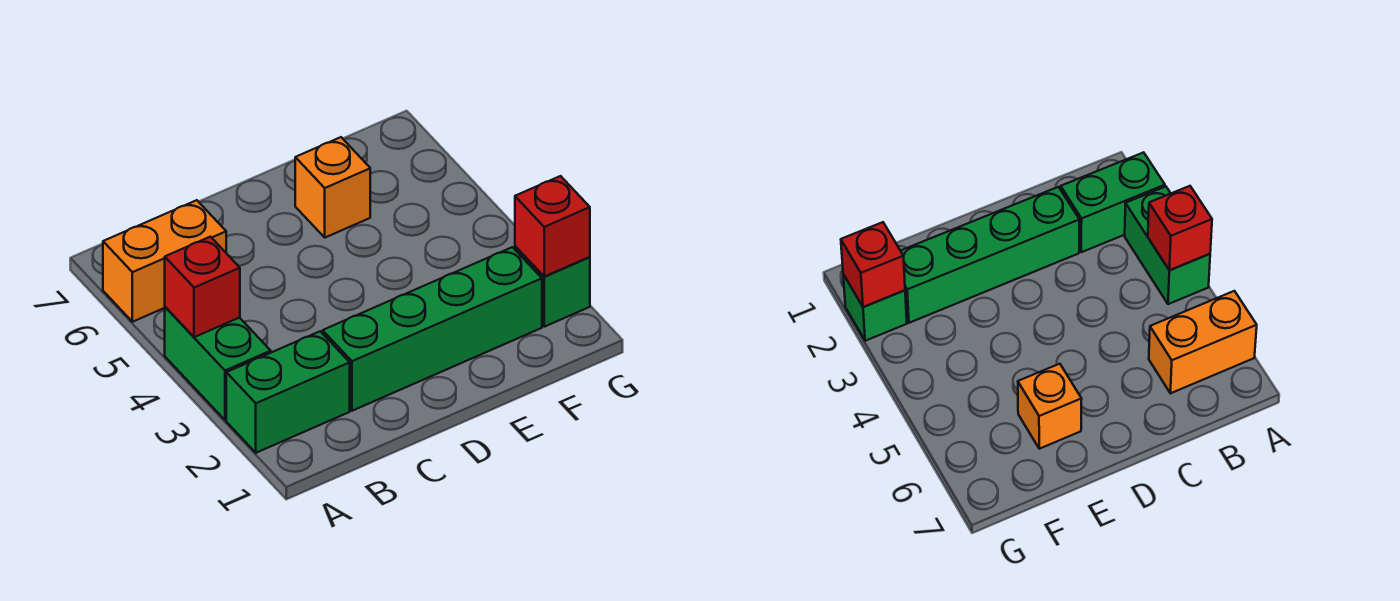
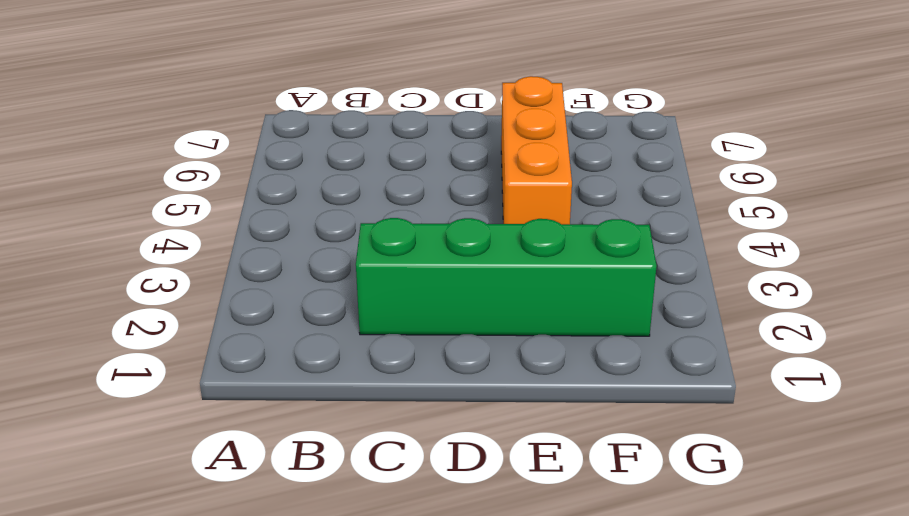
orange 1x3 brick [501,76,572,224] -> orange 1x1 brick [295,137,370,238]
none -> green 1x2 brick [226,331,350,453]
none -> green 1x2 brick [165,307,271,420]

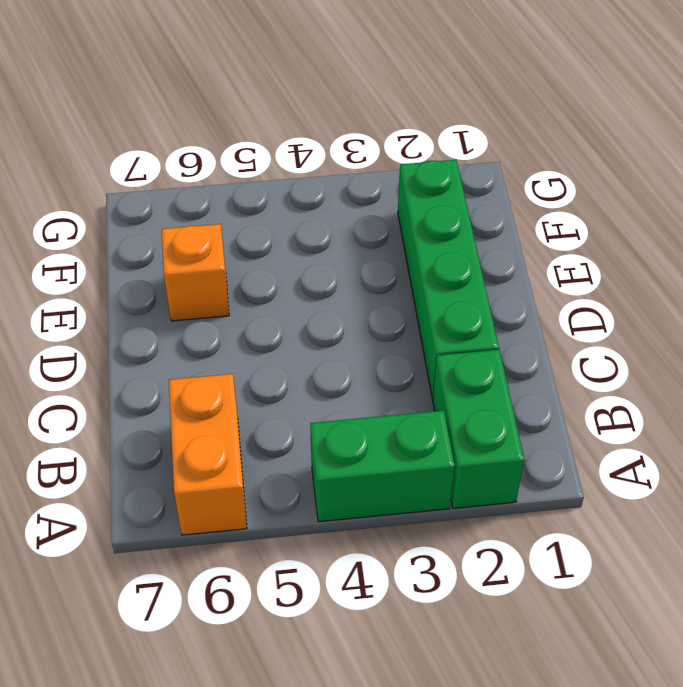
none -> green 1x1 brick [515,246,590,327]
none -> red 1x1 brick [165,237,240,337]

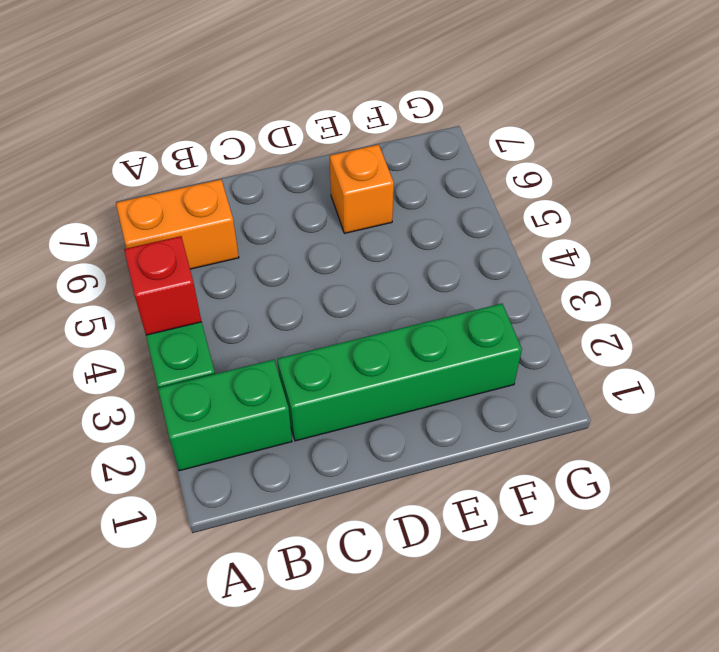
none -> green 1x1 brick [515,246,590,327]
none -> red 1x1 brick [515,176,590,276]

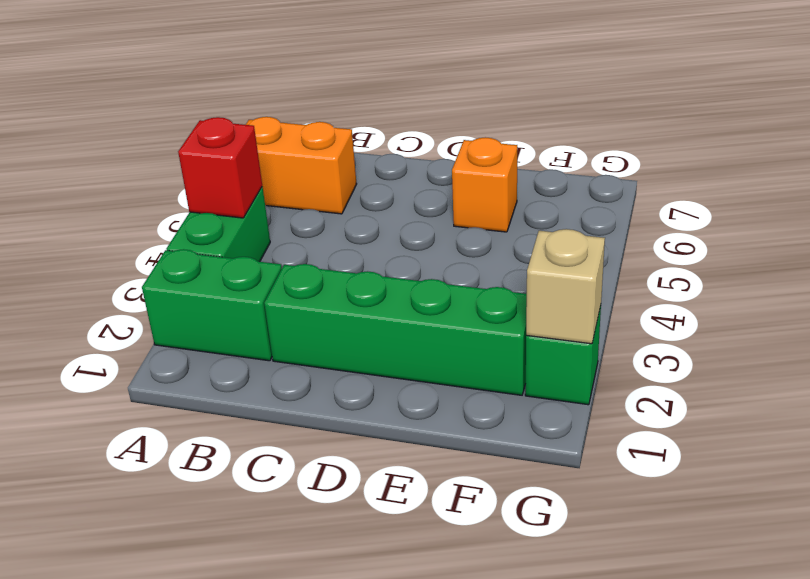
tan 1x1 brick [526,229,605,344] -> red 1x1 brick [515,176,590,276]

